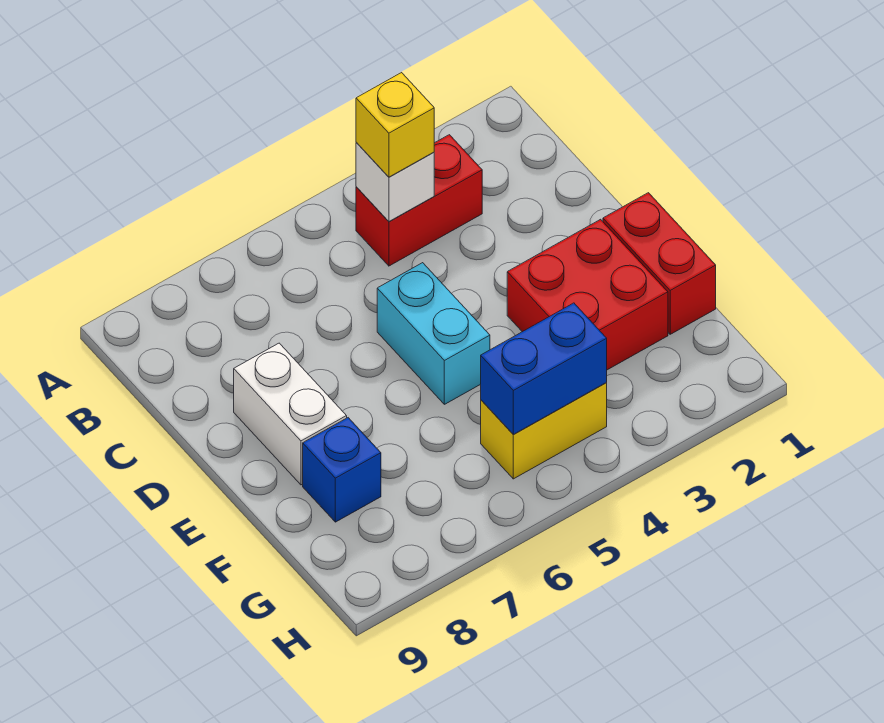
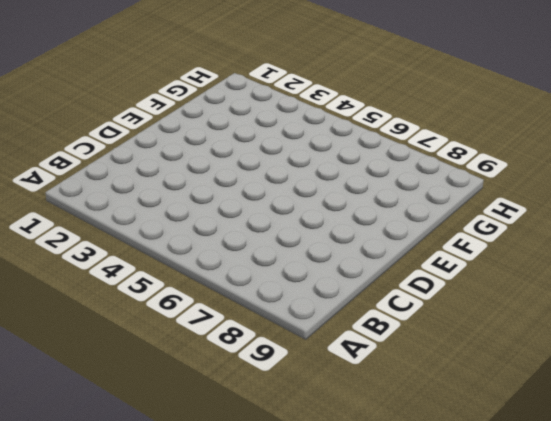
none -> red 1x2 brick [356,135,482,266]
none -> cyan 1x2 brick [377,263,490,404]

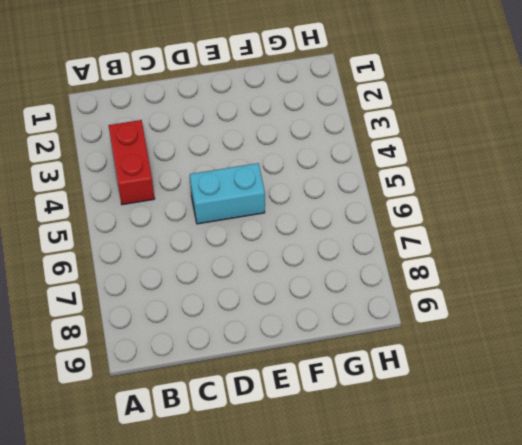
none -> white 1x2 brick [234,343,347,485]
none -> red 1x2 brick [603,193,716,334]

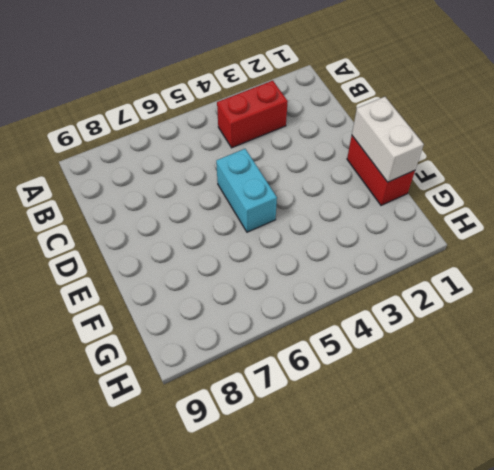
white 1x2 brick [352,97,424,182] -> white 1x2 brick moved to [234,343,347,485]
none -> red 2x2 brick [507,219,668,370]
none -> blue 1x1 brick [303,418,381,522]

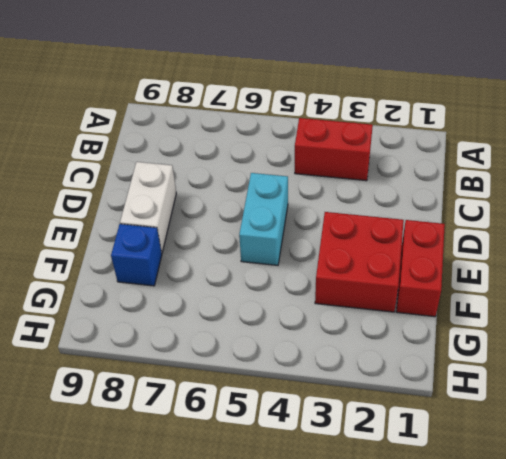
none -> yellow 1x2 brick [481,382,607,479]
none -> white 1x1 brick [356,143,434,221]

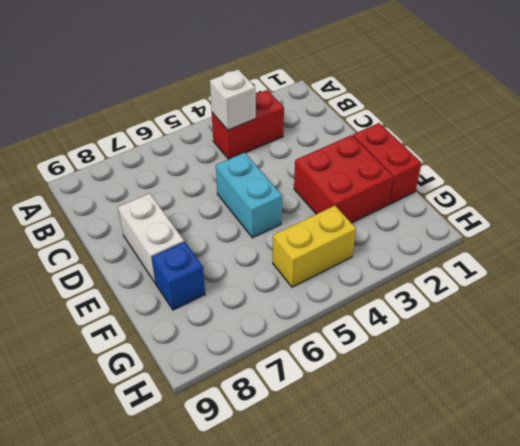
none -> blue 1x2 brick [481,303,607,434]
none -> yellow 1x1 brick [356,73,434,177]

